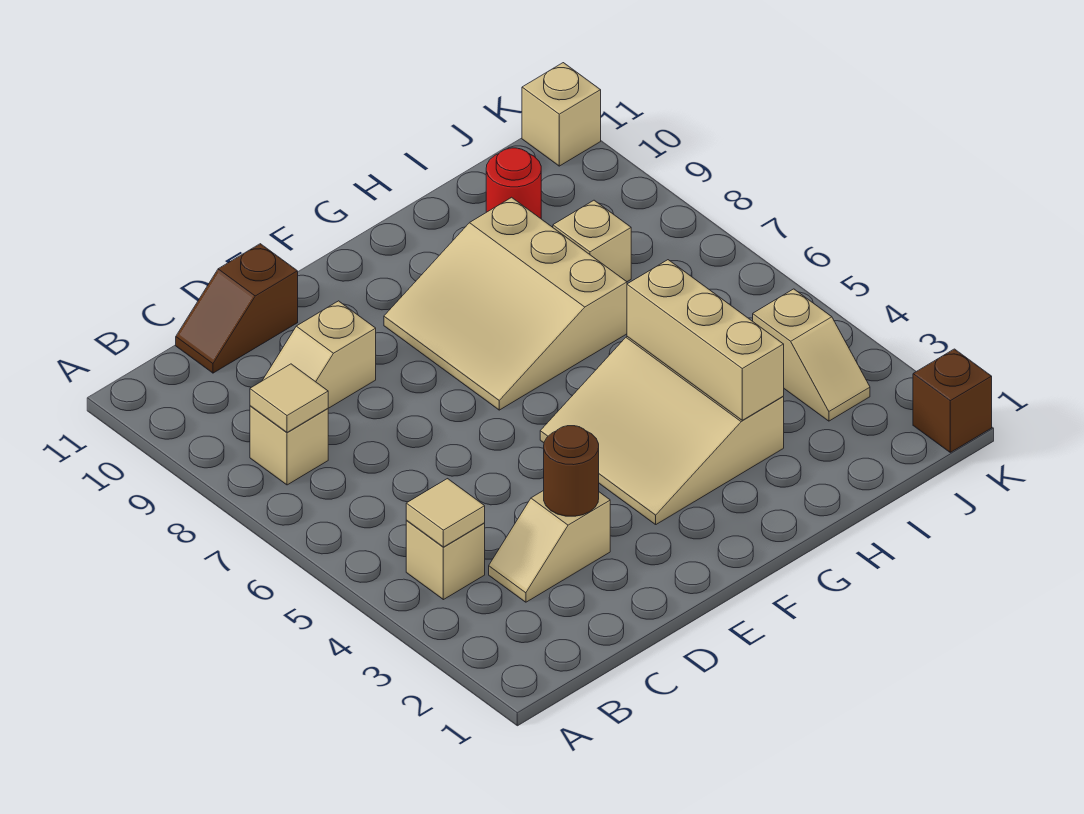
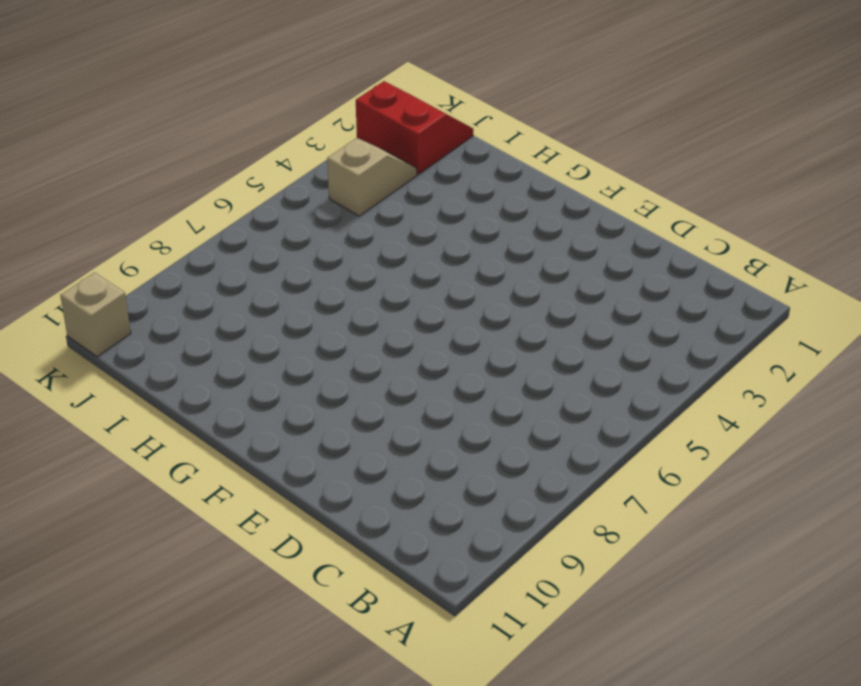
red 2x2 slope [356,81,473,174] -> brown 1x1 brick [913,349,992,452]
none -> tan 1x1 brick [406,520,485,600]
none -> tan 1x1 brick [250,406,328,485]
none -> tan 1x2 slope [489,491,610,602]

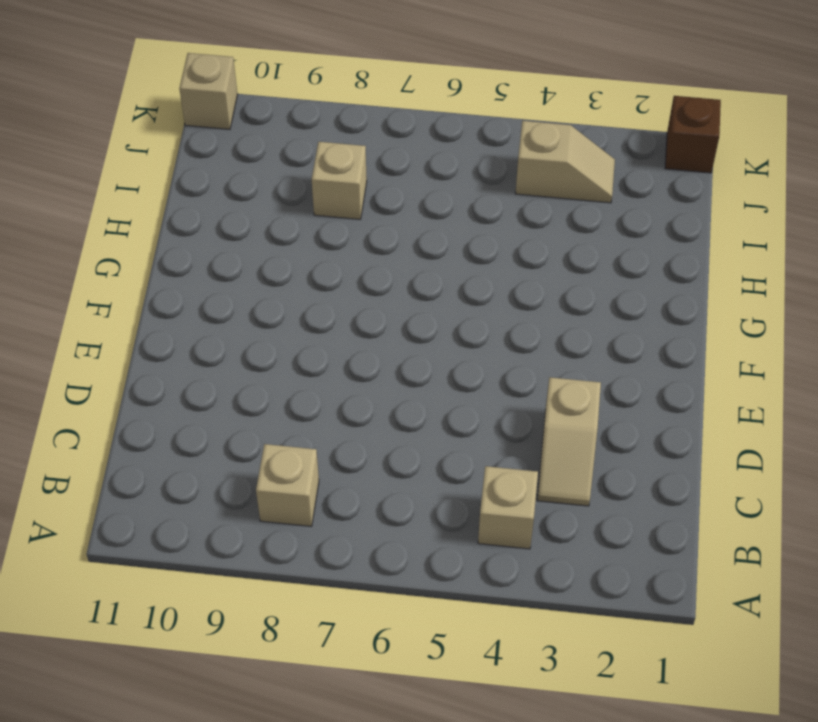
none -> tan 1x2 slope [262,301,376,408]
none -> brown 1x2 slope [176,244,298,373]
none -> tan 3x3 slope [540,337,784,524]

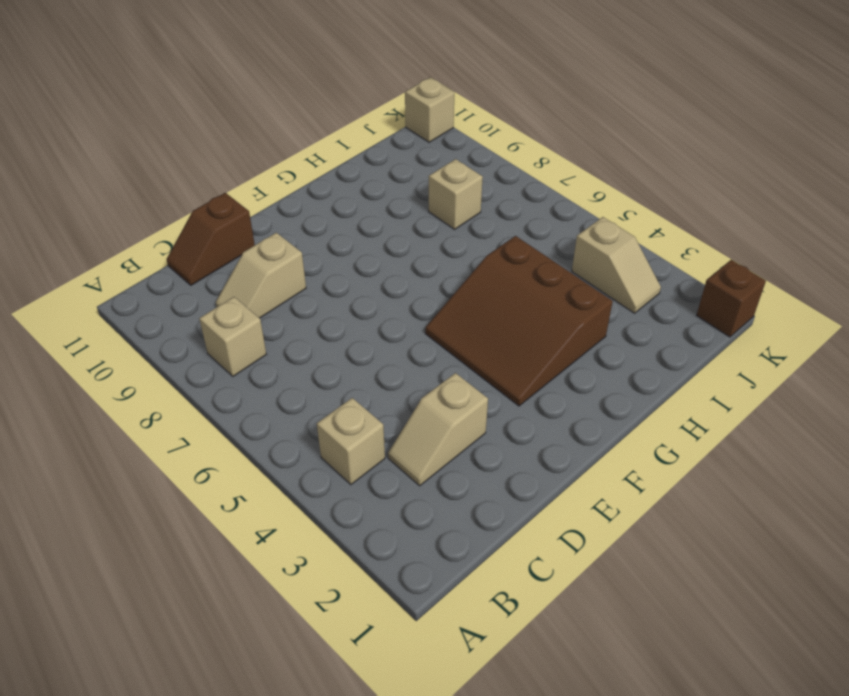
brown 3x3 slope [425,236,613,406] -> tan 3x3 slope [540,337,784,524]
none -> tan 3x3 slope [384,197,627,410]
none -> red 1x1 round brick [486,148,541,218]
none -> tan 1x1 tile [406,479,485,547]

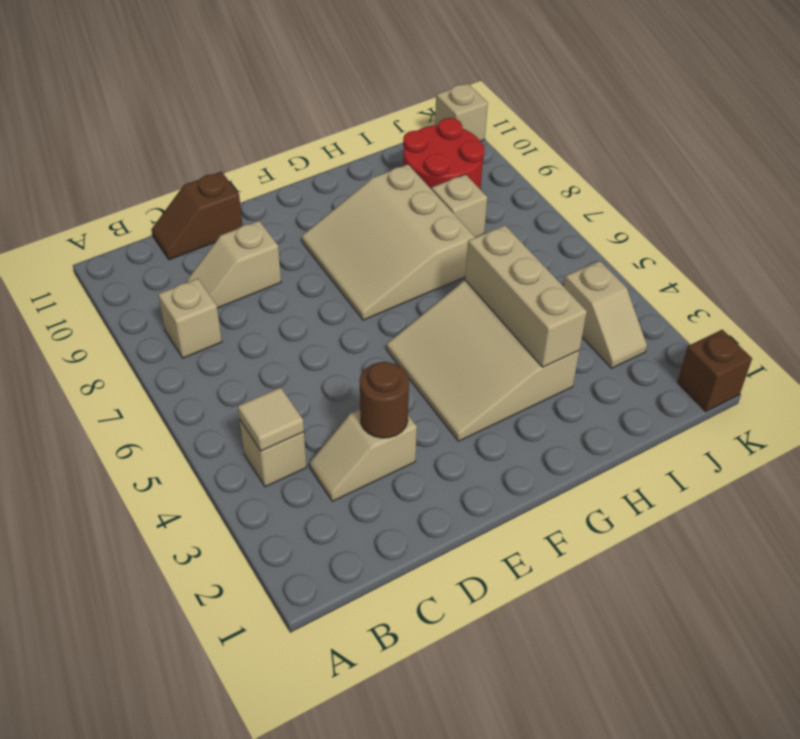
red 2x2 round brick [403,118,485,190] -> red 1x1 round brick [486,148,541,218]
none -> tan 1x1 tile [250,364,328,432]

